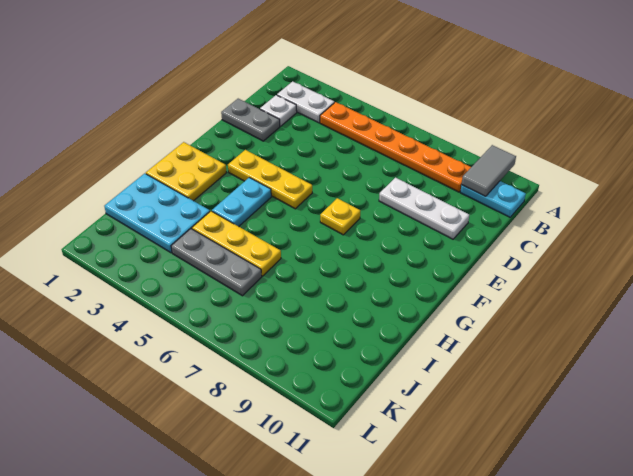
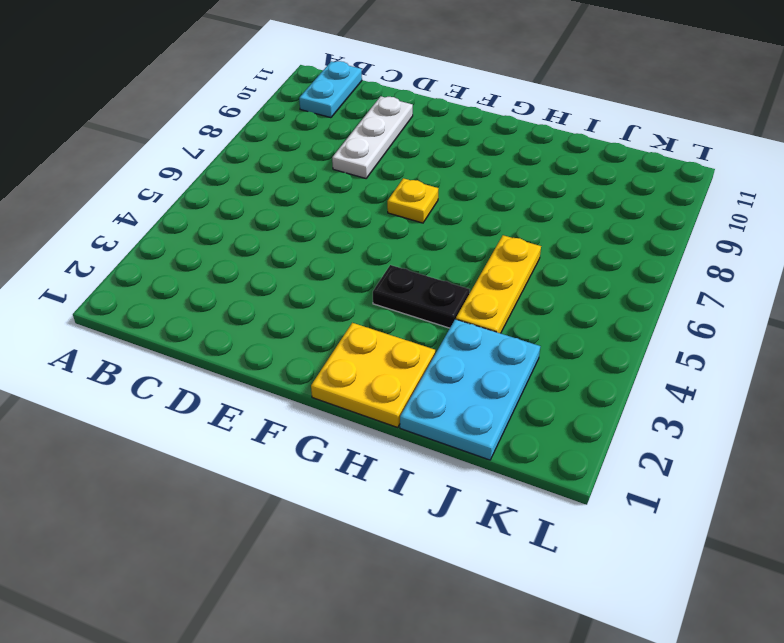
black 1x2 plate [373,265,470,328] -> cyan 1x2 plate [212,177,271,227]
none -> white 1x2 plate [277,81,334,123]
none -> orange 1x6 plate [320,102,471,192]
none -> white 1x1 plate [260,95,297,126]

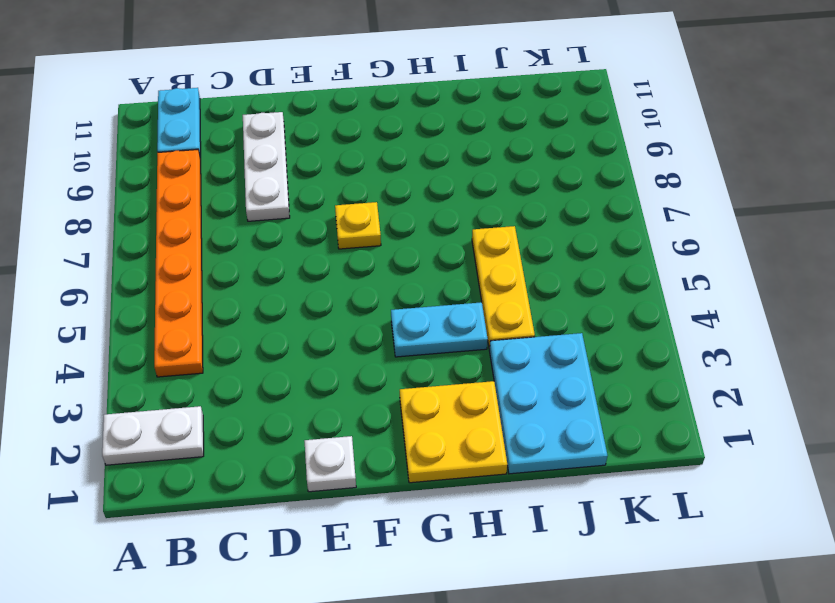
white 1x2 plate [102,406,204,465] -> white 1x2 plate turned to [277,81,334,123]
white 1x1 plate [305,436,356,492] -> white 1x1 plate moved to [260,95,297,126]
none -> grey 1x2 plate [221,99,280,141]
none -> yellow 1x3 plate [228,150,312,209]
none -> grey 1x3 plate [171,229,262,296]

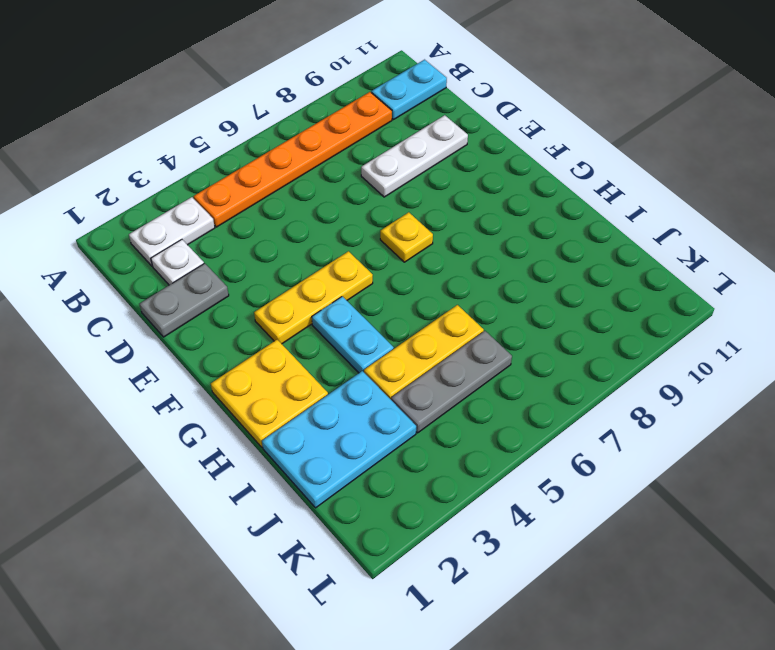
none -> grey 1x2 tile [462,145,516,196]

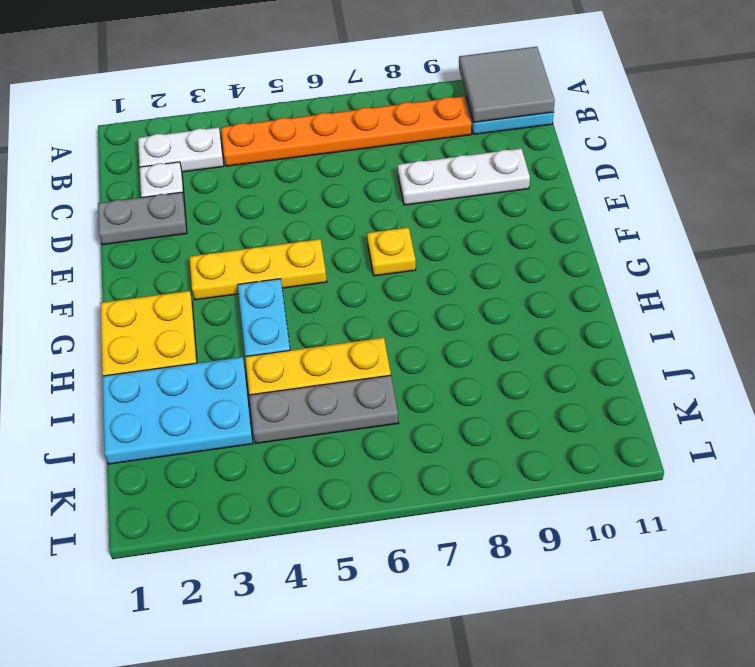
grey 2x2 tile [459,47,555,122] -> grey 1x2 tile [462,145,516,196]

